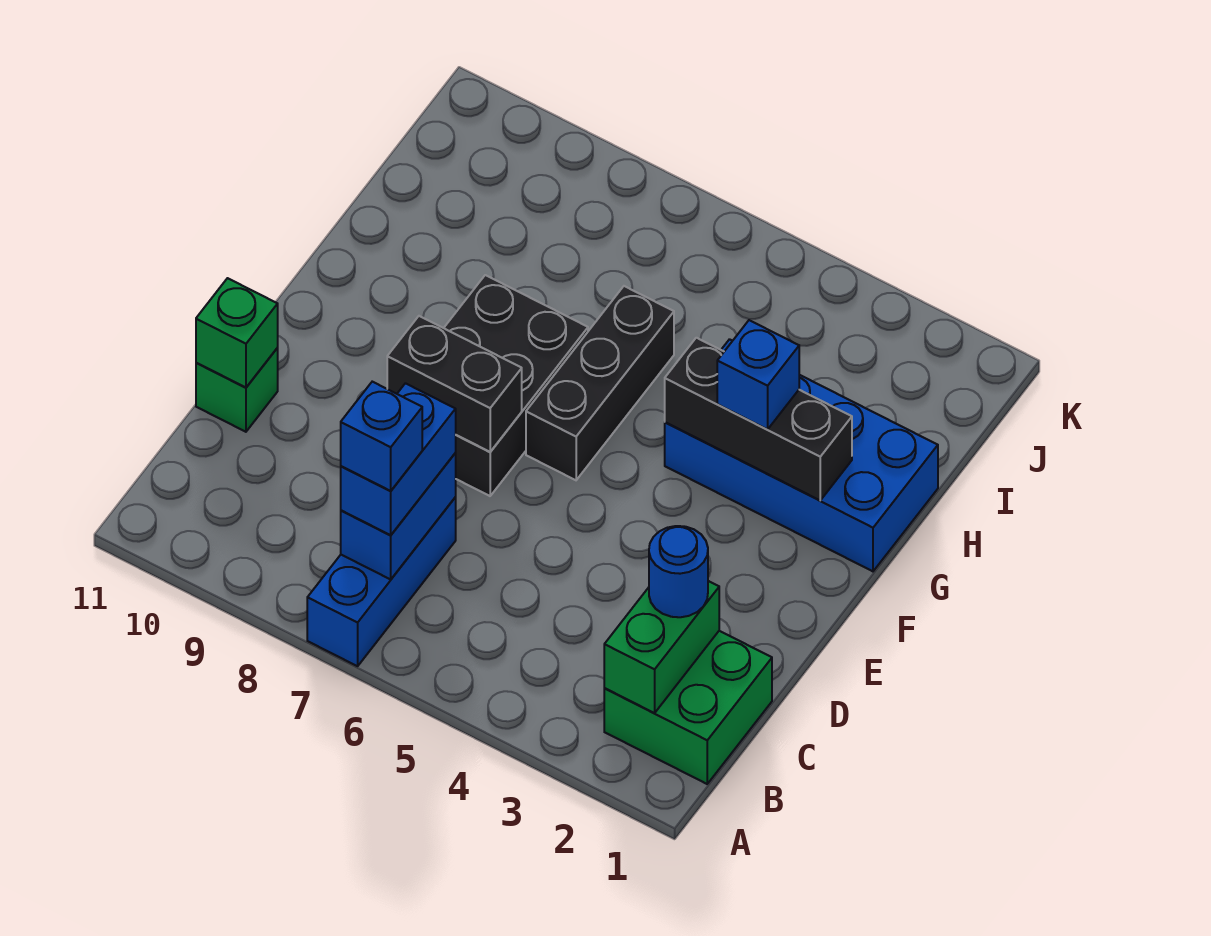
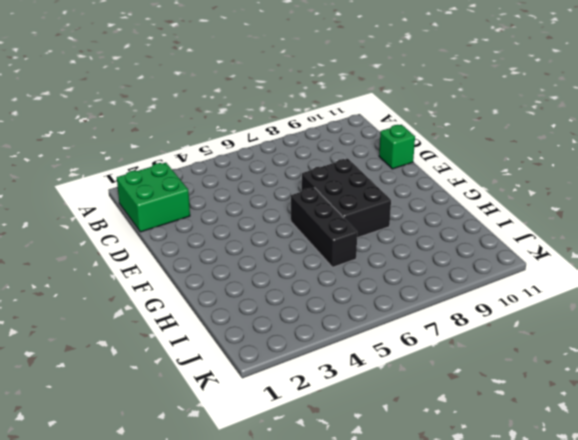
none -> blue 1x3 brick [307,497,456,666]
none -> blue 2x4 brick [665,339,938,571]
none -> green 1x2 brick [604,581,719,713]

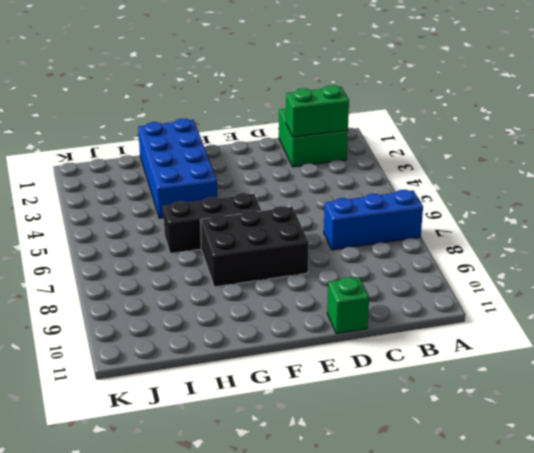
none -> blue 1x2 brick [341,453,456,579]
none -> green 1x1 brick [196,278,278,387]
none -> black 1x2 brick [387,316,522,452]

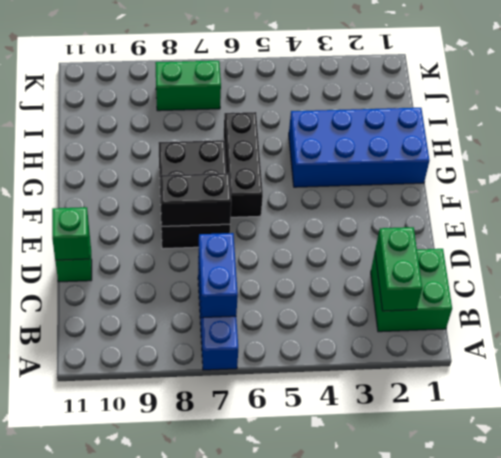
green 1x2 brick [156,61,221,111] -> none
none -> black 1x3 brick [665,338,852,500]
none -> blue 1x2 brick [341,383,456,535]
none -> blue 1x1 round brick [649,526,708,617]

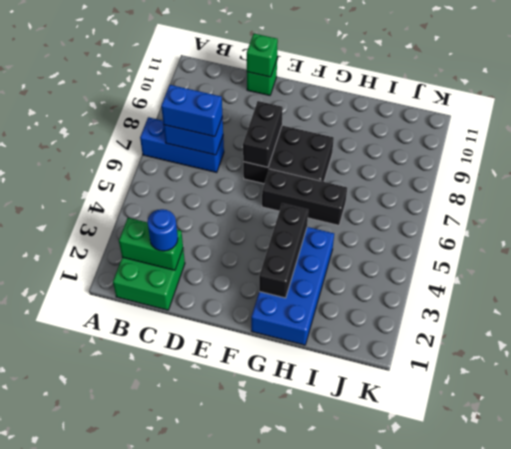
none -> blue 1x1 brick [717,320,799,429]
none -> blue 1x1 brick [341,382,422,491]

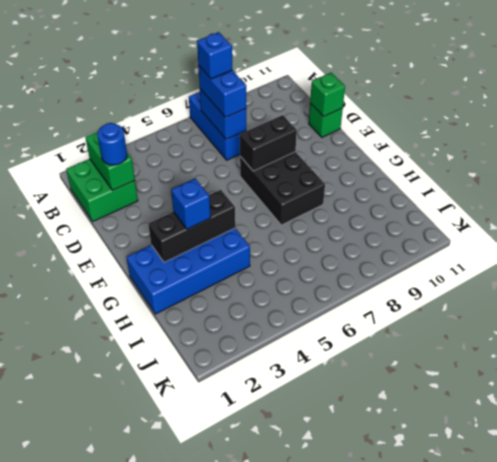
none -> black 1x3 brick [526,286,674,480]

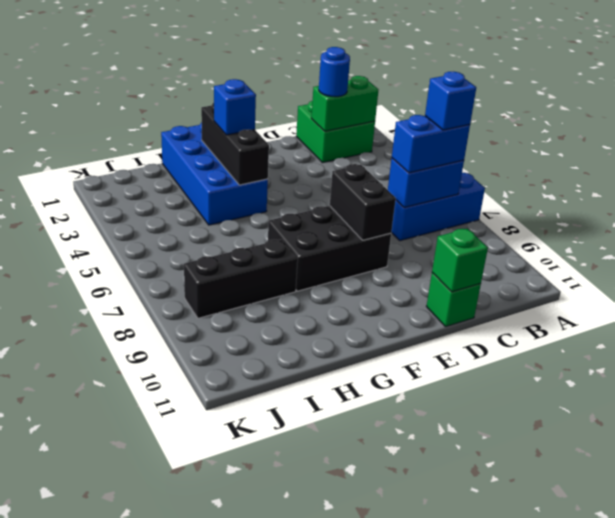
black 1x3 brick [184,239,298,318] -> black 1x3 brick moved to [526,286,674,480]

